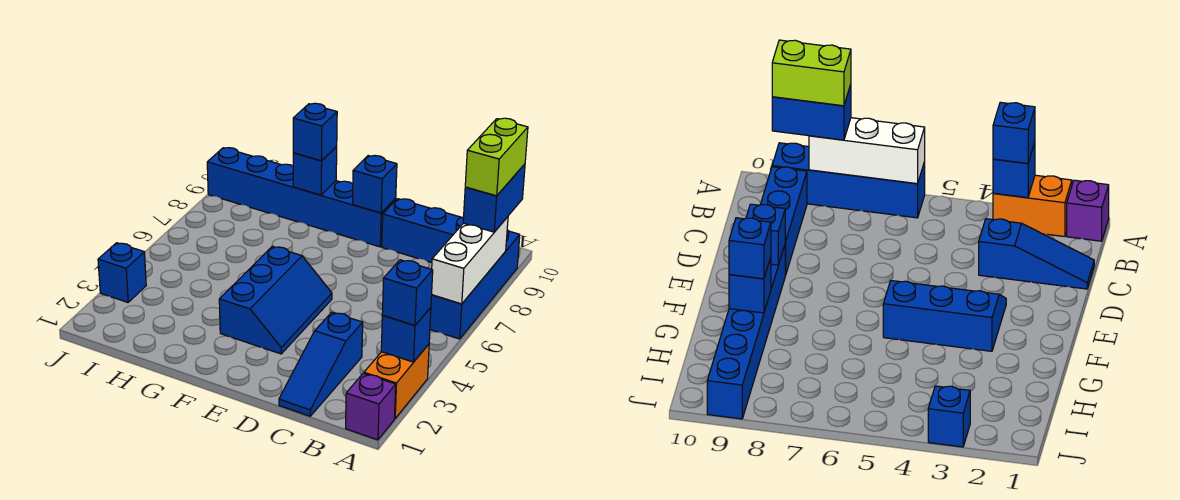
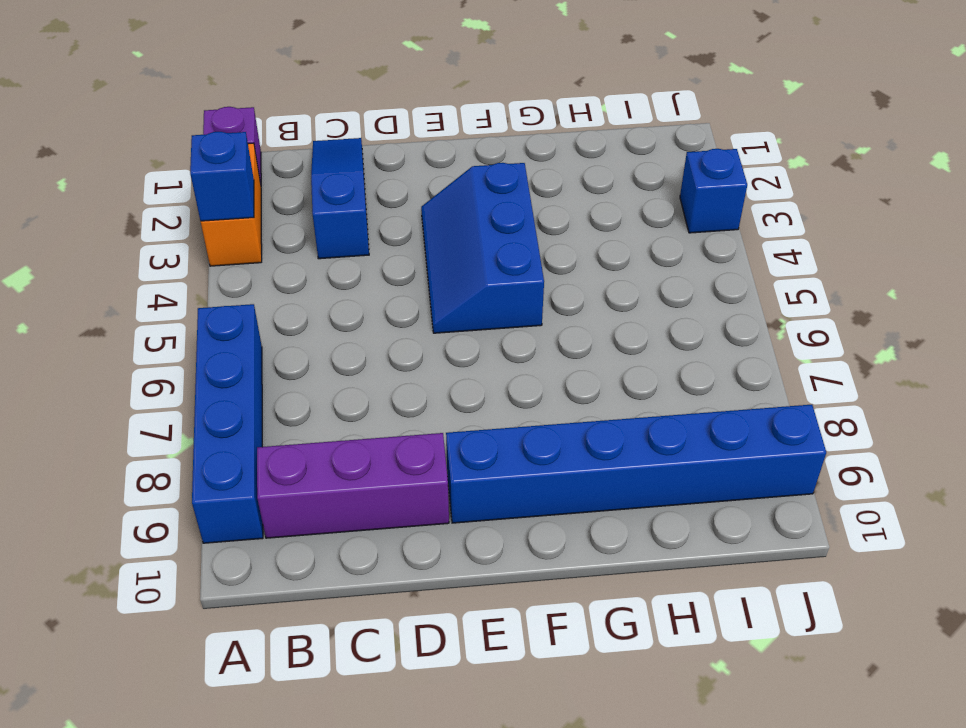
purple 1x3 brick [257,433,449,538] -> blue 1x3 brick [382,199,464,263]
none -> white 1x3 brick [432,217,508,304]
none -> blue 1x1 brick [353,156,397,213]
none -> blue 1x1 brick [293,147,337,195]

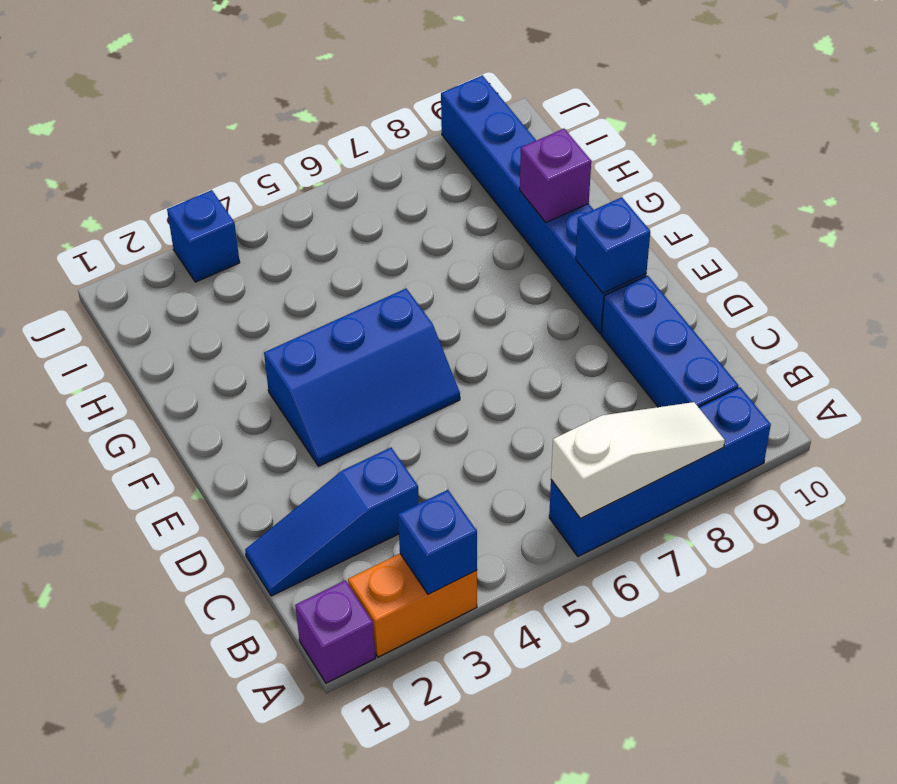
white 1x3 slope [551,402,725,519] -> white 1x3 brick [432,217,508,304]
purple 1x1 brick [520,129,591,222] -> blue 1x1 brick [293,147,337,195]
none -> blue 1x1 brick [382,260,433,325]
none -> blue 1x2 brick [463,164,525,232]
none -> blue 1x1 brick [293,103,337,161]

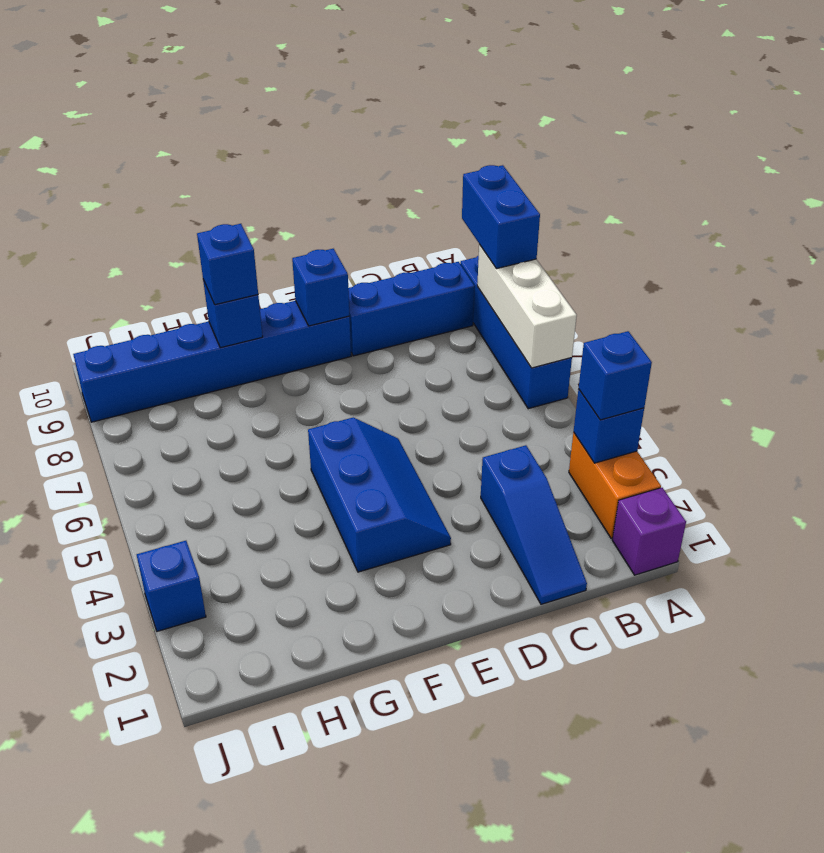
none -> lime 1x2 brick [465,118,528,196]

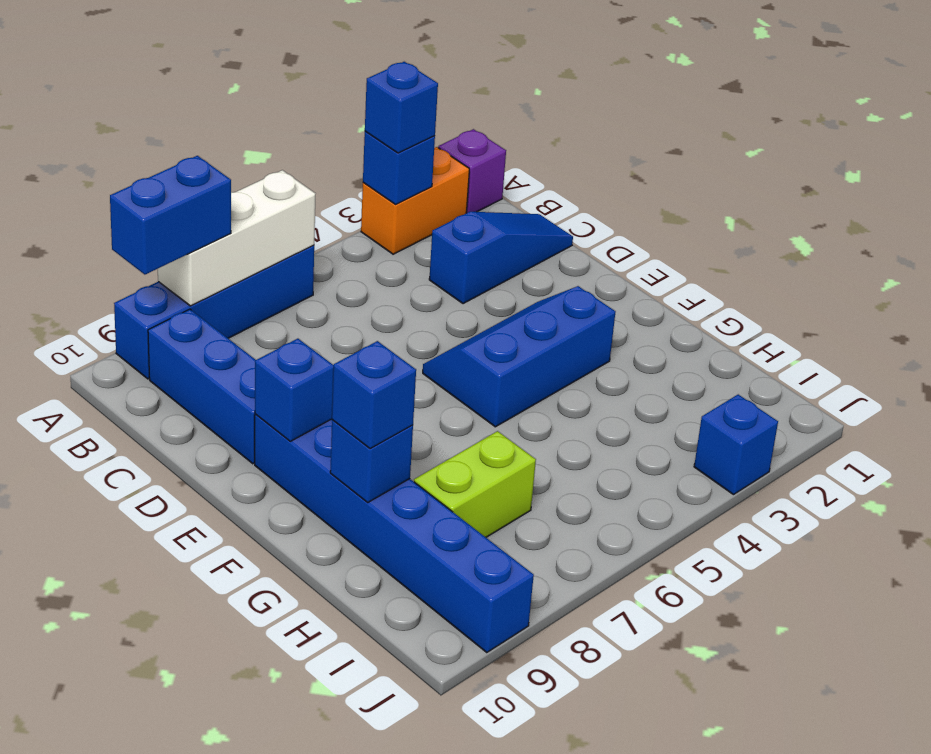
lime 1x2 brick [414,431,536,537] -> lime 1x2 brick moved to [465,118,528,196]

